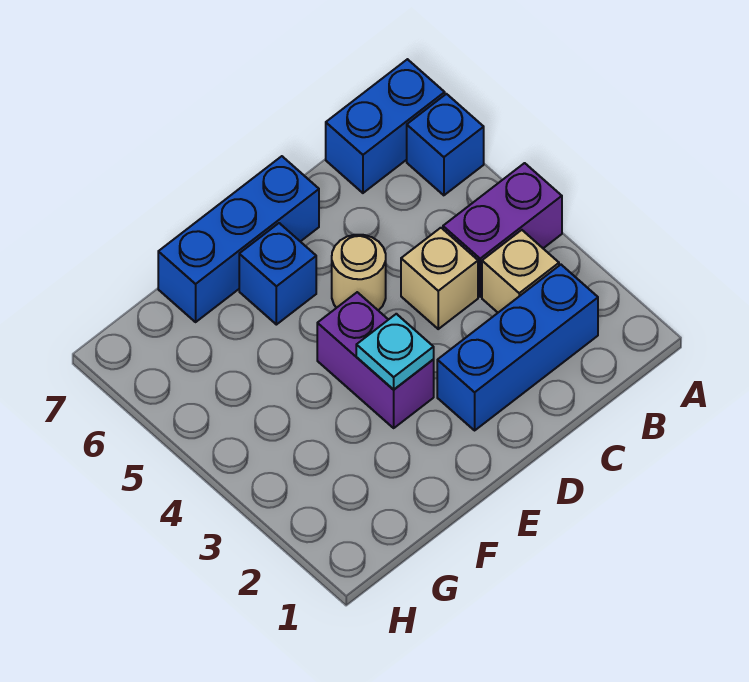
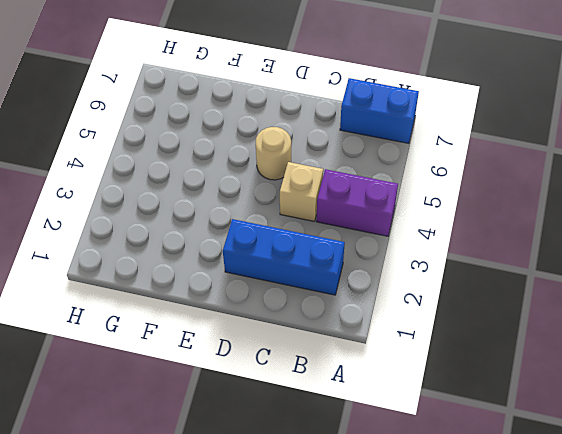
none -> blue 1x1 brick [407,94,484,195]
none -> tan 1x1 brick [482,230,559,312]

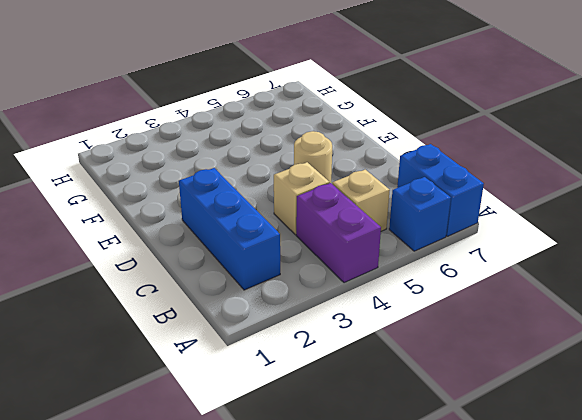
tan 1x1 brick [332,170,390,231] -> tan 1x1 brick moved to [482,230,559,312]
none -> blue 1x3 brick [158,156,319,322]
none -> purple 1x2 brick [317,292,434,428]

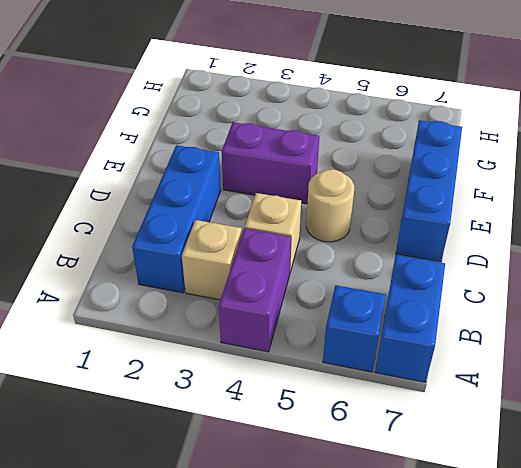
none -> blue 1x1 brick [239,223,316,325]
none -> cyan 1x1 plate [356,314,434,390]

